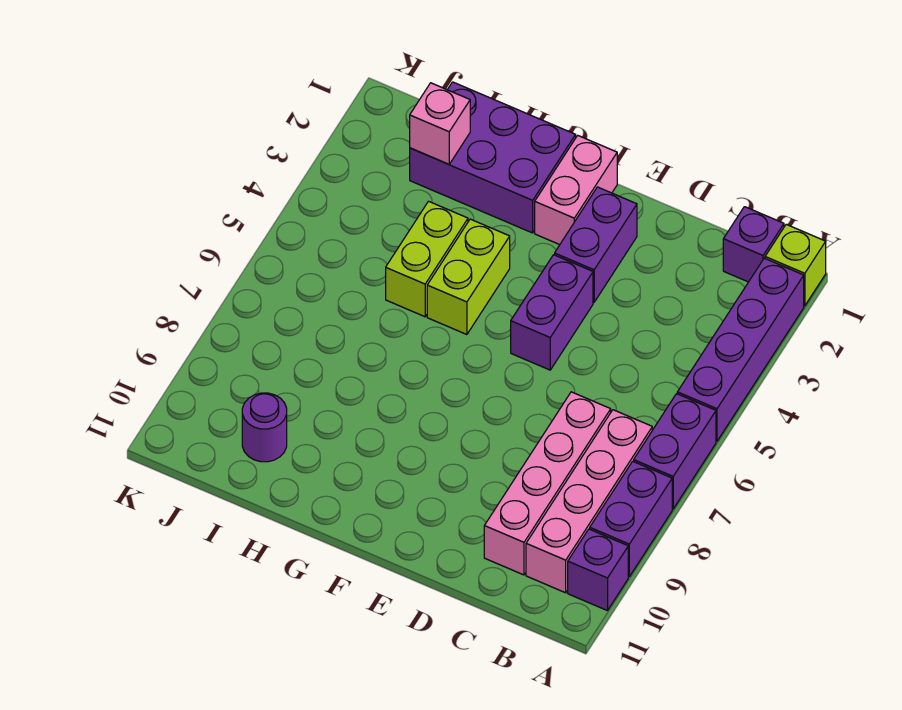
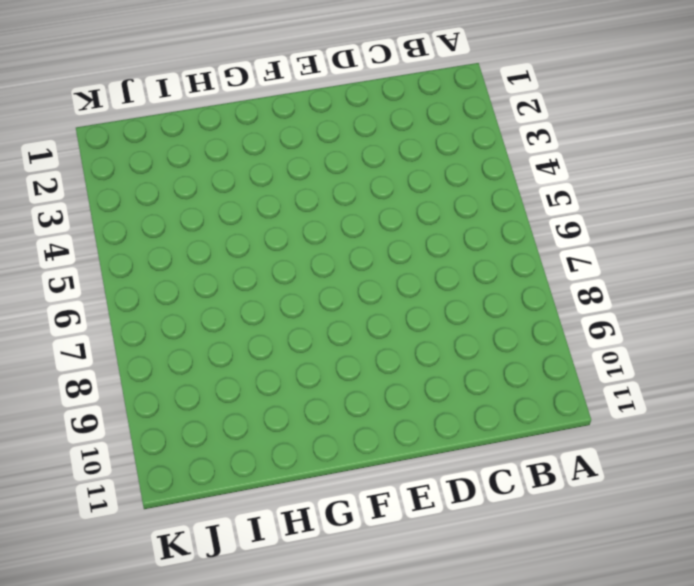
none -> lime 1x1 brick [765,224,826,306]
none -> purple 1x4 brick [677,258,804,441]
none -> purple 1x2 brick [634,394,716,509]

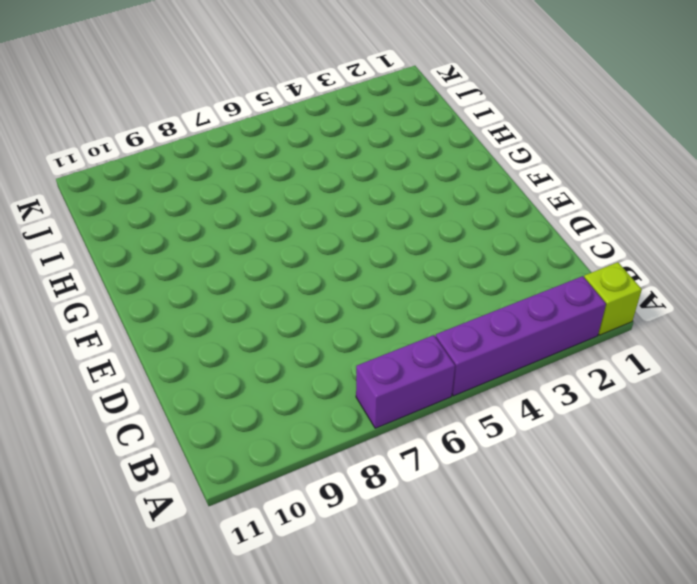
none -> purple 1x2 brick [590,461,672,577]
none -> purple 1x1 brick [568,529,628,611]
none -> purple 1x1 brick [723,207,784,282]

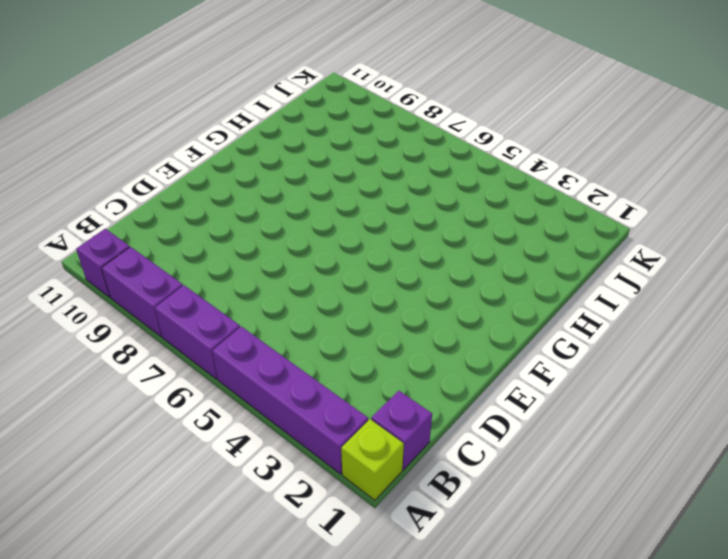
none -> pink 1x4 brick [526,410,652,593]
none -> pink 1x4 brick [484,392,611,575]
none -> purple 1x2 brick [555,187,637,302]

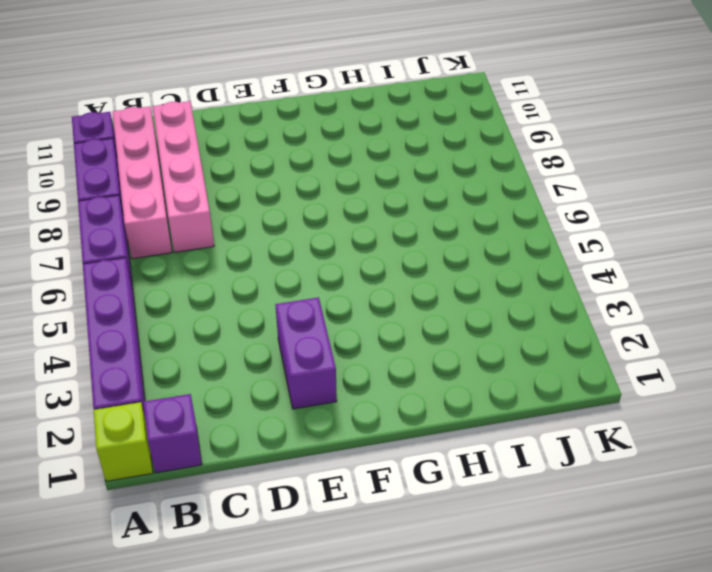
none -> purple 1x2 brick [511,255,593,370]
none -> pink 1x2 brick [535,136,617,245]
none -> purple 2x3 brick [410,82,576,233]

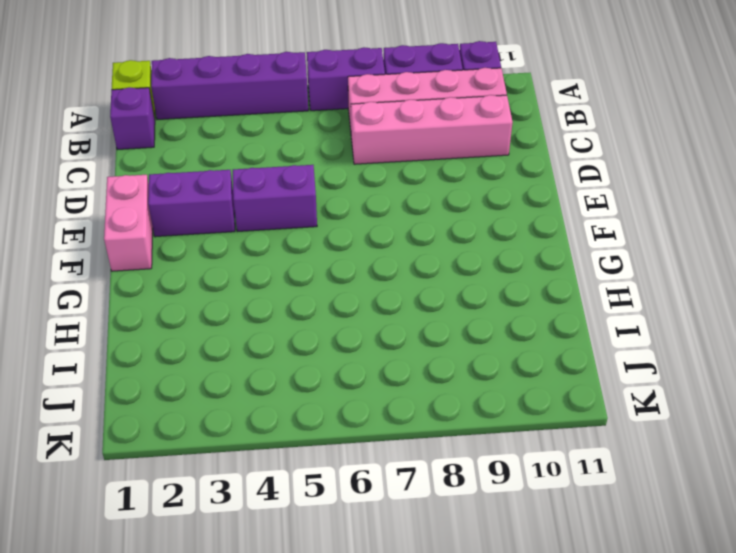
pink 1x2 brick [104,175,153,271] -> pink 1x2 brick turned to [535,136,617,245]
none -> purple 2x3 brick [410,82,576,233]
none -> lime 1x2 brick [427,219,510,335]
none -> lime 1x2 brick [386,201,468,317]

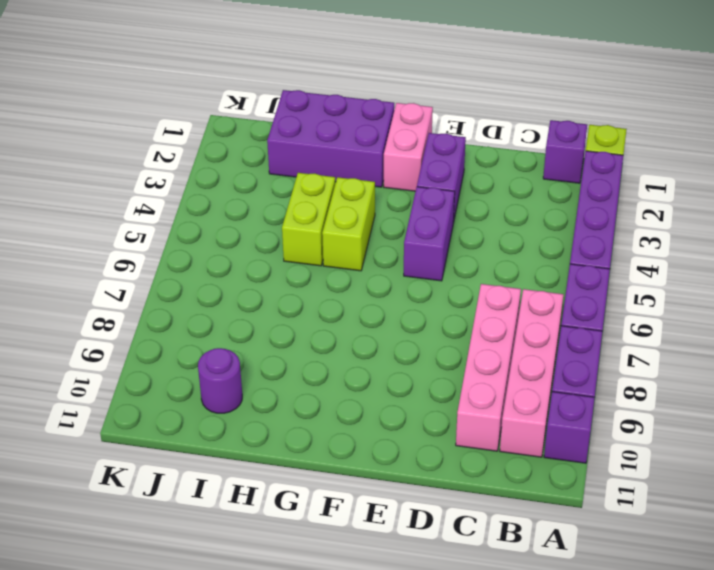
none -> pink 1x1 brick [410,83,470,164]

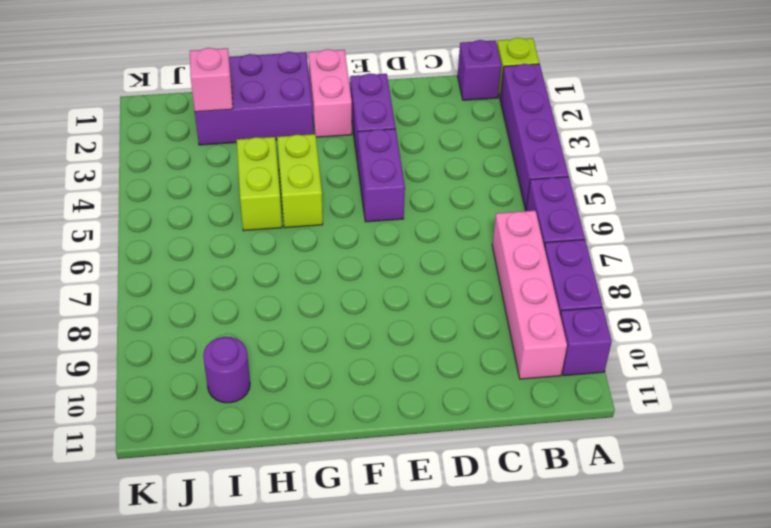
none -> pink 1x4 brick [484,392,611,575]

